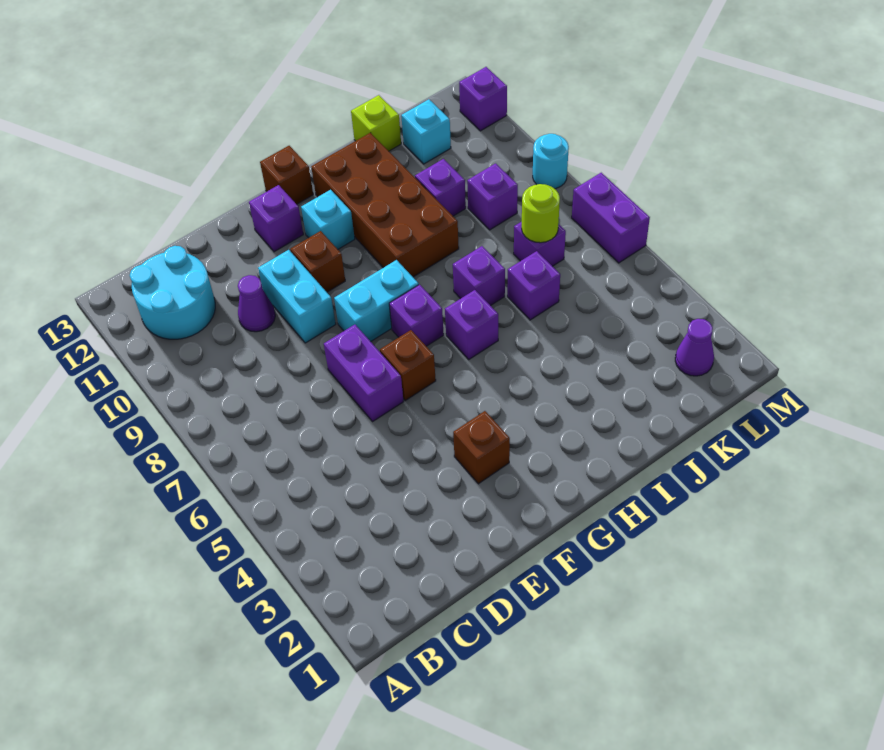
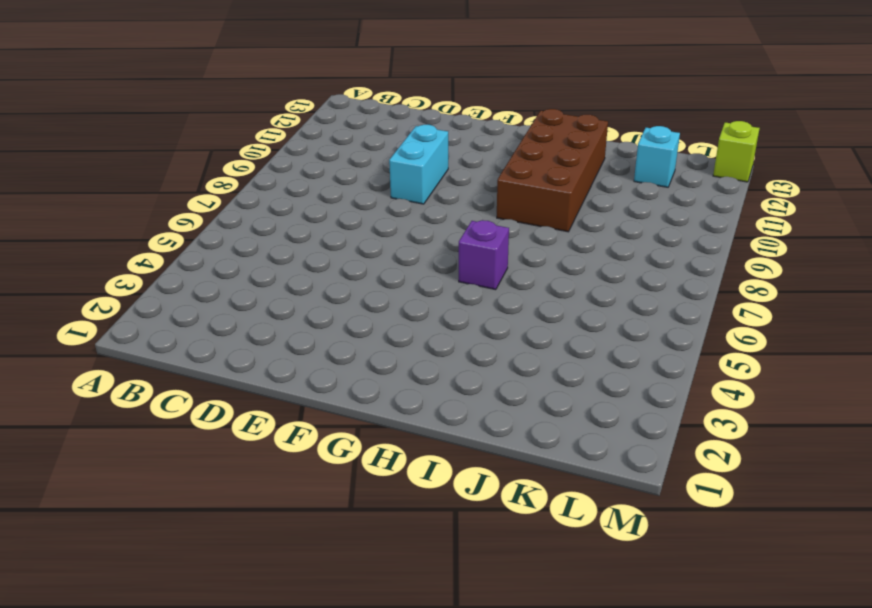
lime 1x1 brick [713,121,760,182] -> lime 1x1 brick moved to [351,95,401,151]
none -> cyan 2x2 round brick [130,246,215,339]
none -> purple 1x1 cone [238,275,275,332]
none -> purple 1x2 brick [324,325,404,421]

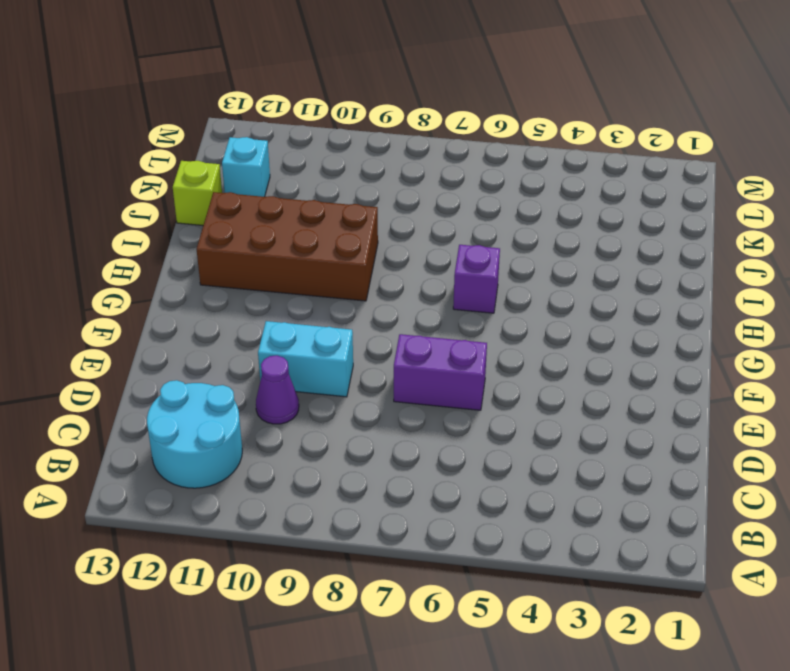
none -> brown 1x1 brick [453,411,510,484]
none -> brown 1x1 brick [380,330,436,401]
none -> cyan 1x2 brick [334,260,419,342]

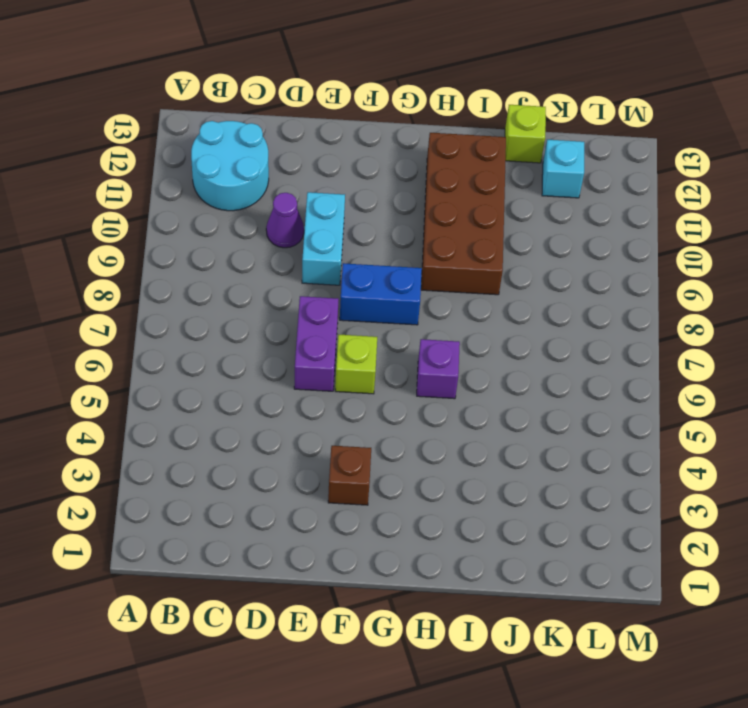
lime 1x1 brick [335,335,377,394] -> brown 1x1 brick [380,330,436,401]
blue 1x2 brick [340,263,422,325] -> cyan 1x2 brick [334,260,419,342]
none -> brown 1x1 brick [290,231,345,292]
none -> purple 1x1 brick [249,185,303,252]
none -> purple 1x1 brick [389,285,444,346]

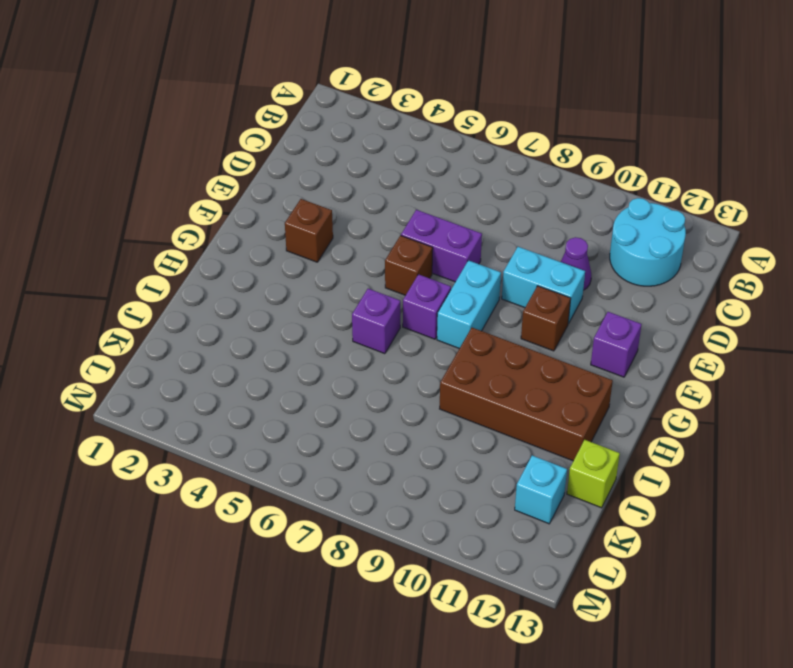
none -> cyan 1x1 brick [301,190,355,249]
none -> brown 1x1 brick [260,146,313,204]
none -> purple 1x1 brick [453,246,505,306]

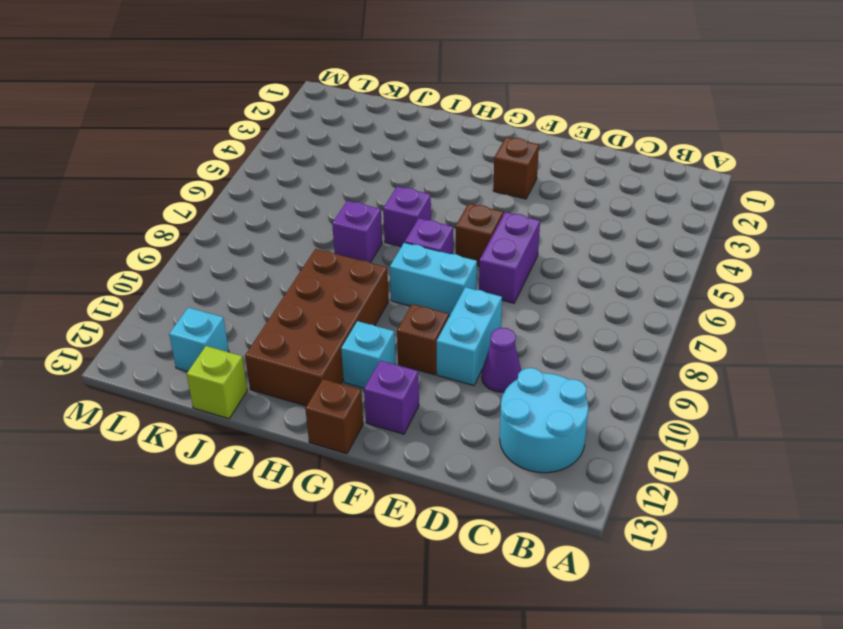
none -> purple 1x1 brick [507,251,560,320]
none -> purple 1x1 brick [415,159,466,216]
none -> purple 1x1 brick [514,222,566,266]

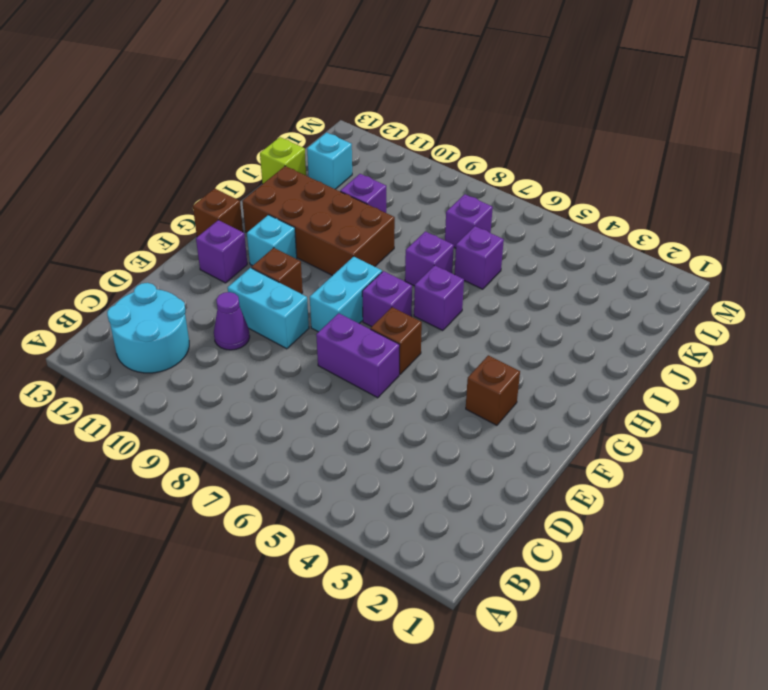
none -> purple 1x1 brick [467,163,518,230]
none -> purple 1x1 cone [675,319,714,376]
none -> purple 1x2 brick [572,173,650,263]

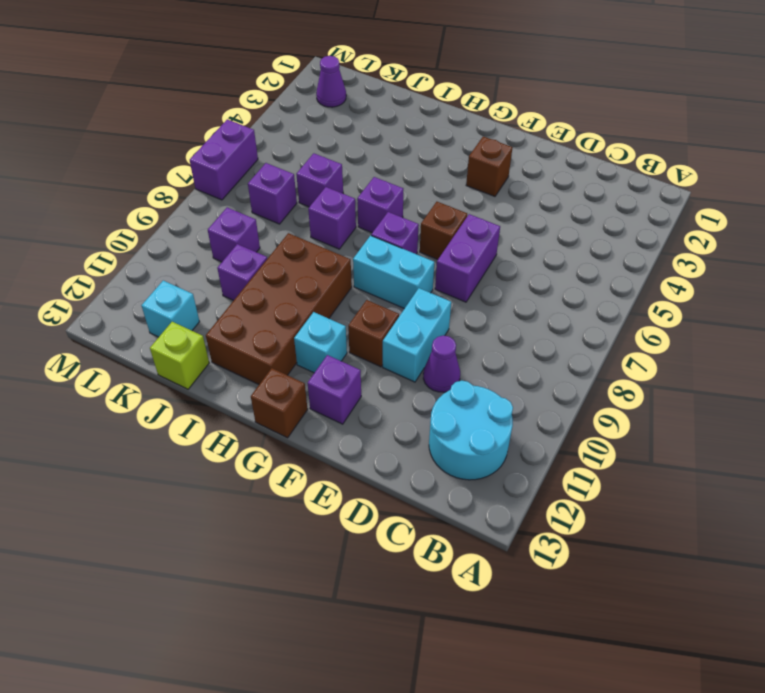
none -> cyan 1x1 round brick [533,134,569,189]
none -> purple 1x1 brick [459,67,507,131]
none -> lime 1x1 round brick [522,184,560,243]

